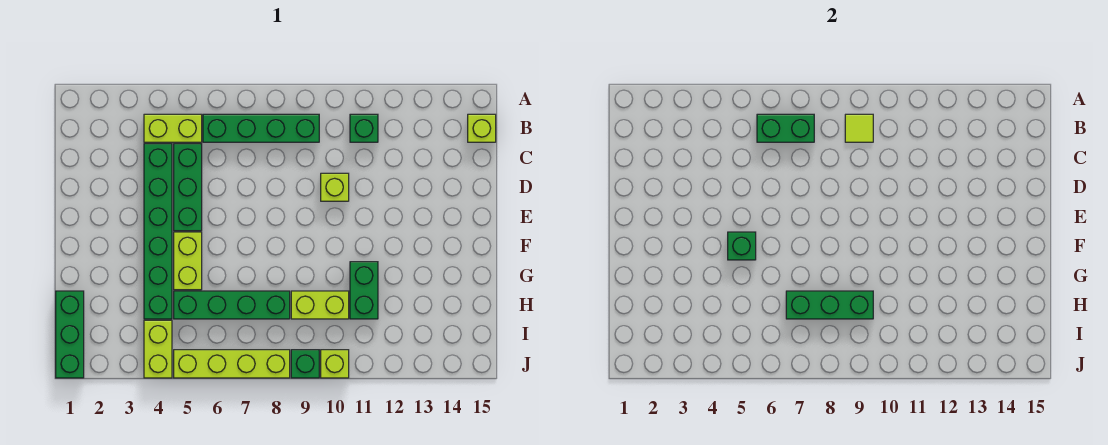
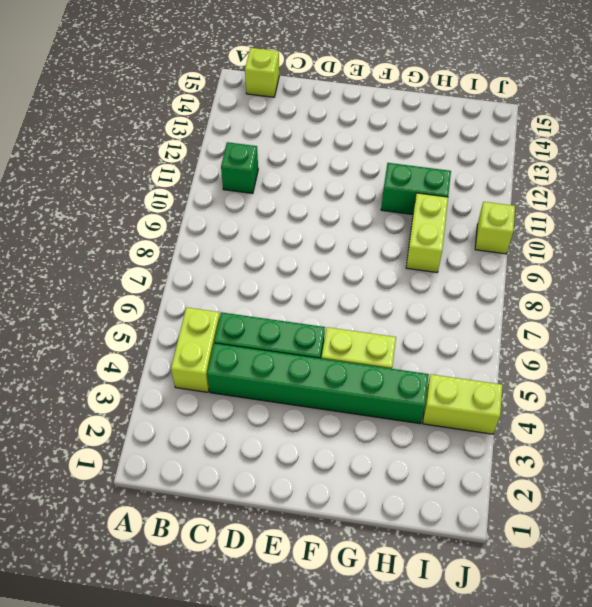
none -> green 1x4 brick [203,114,319,142]
none -> lime 1x1 brick [321,173,349,201]
none -> green 1x3 brick [56,291,84,378]

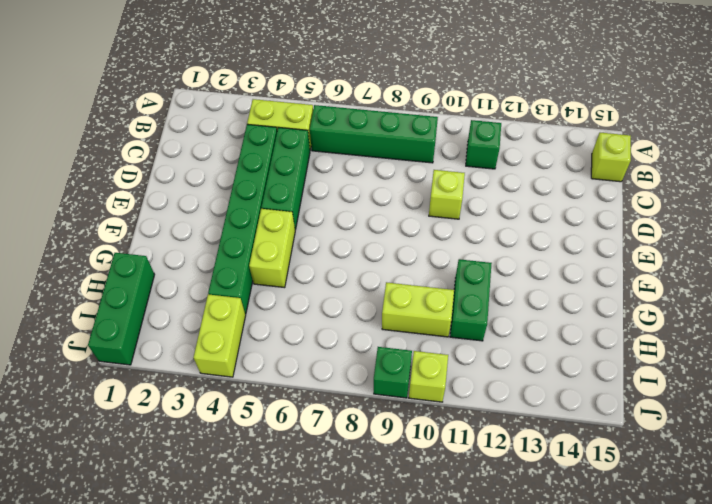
none -> green 1x4 brick [174,291,290,319]
none -> lime 1x4 brick [174,350,290,378]
none -> green 1x2 brick [757,114,814,142]

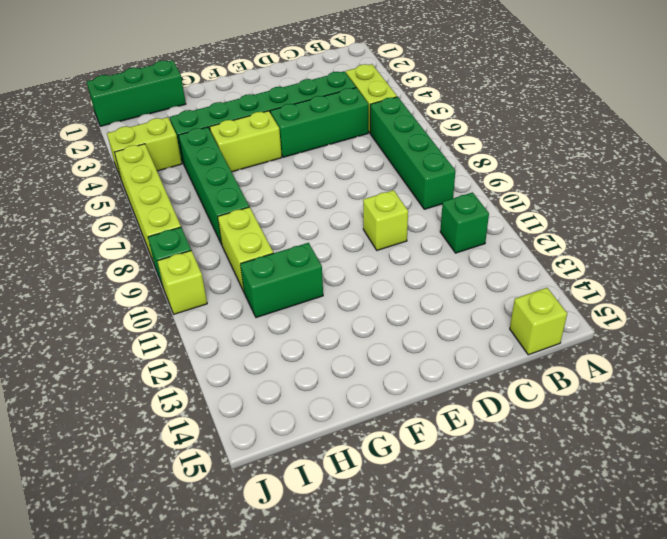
none -> green 1x2 brick [757,114,814,142]
none -> lime 1x1 tile [845,114,873,142]
none -> green 1x1 brick [728,232,756,260]

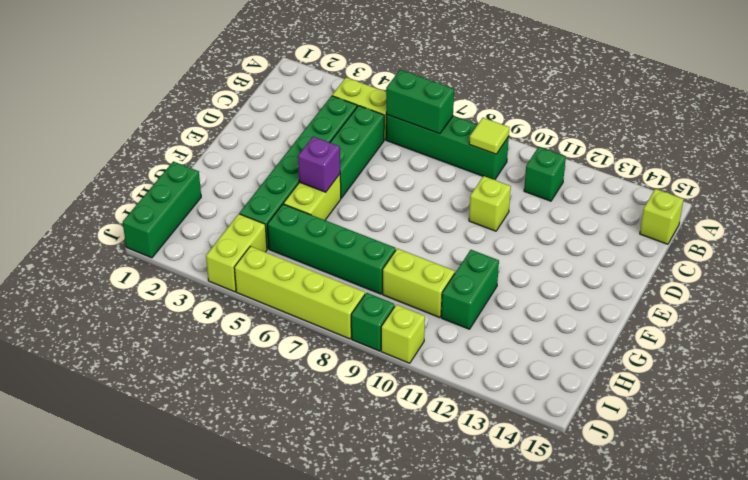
purple 1x1 brick [298,137,340,192] -> green 1x1 brick [728,232,756,260]
none -> green 1x3 brick [786,291,873,319]

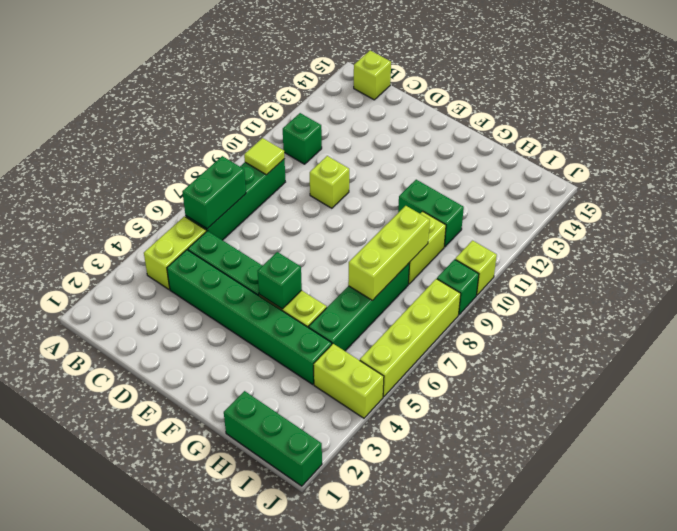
lime 1x3 brick [348,206,430,301] -> green 1x3 brick [786,291,873,319]

